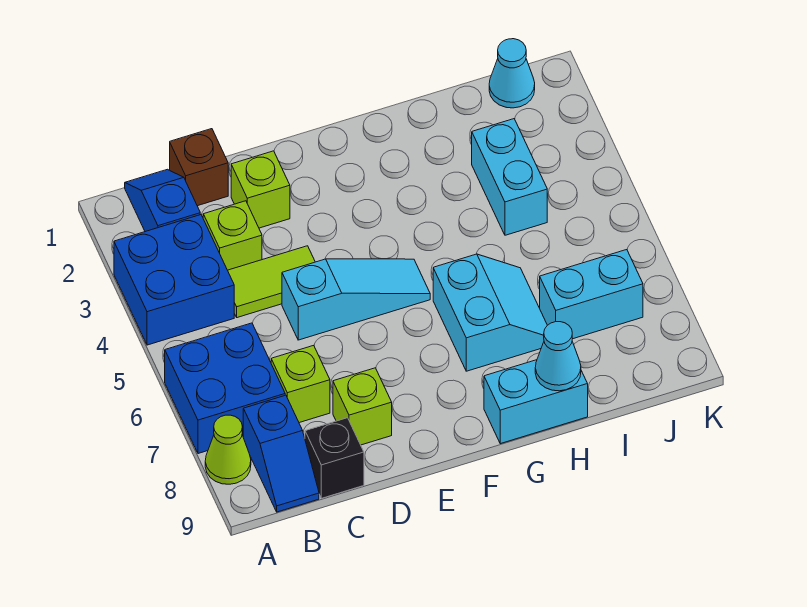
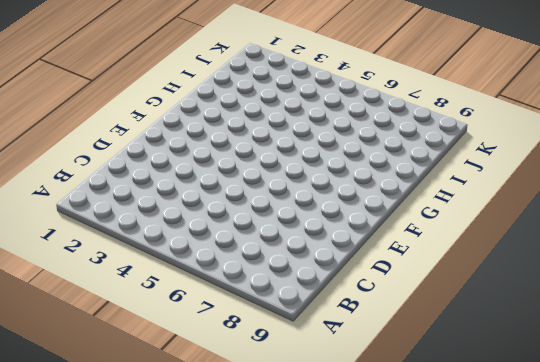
none -> blue 2x2 brick [114,215,234,345]
none -> blue 2x2 brick [165,323,285,454]
none -> lime 1x1 cone [205,415,251,484]

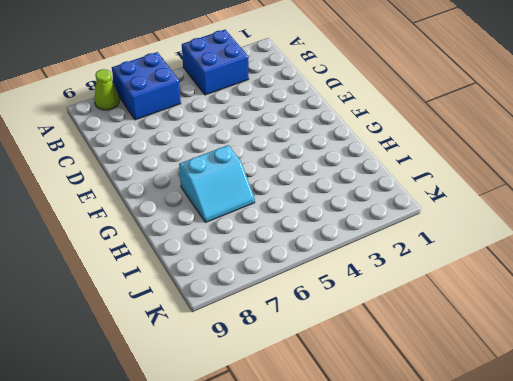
none -> blue 1x2 slope [125,169,200,232]
none -> blue 1x2 slope [243,395,319,512]
none -> brown 1x1 brick [170,129,228,206]

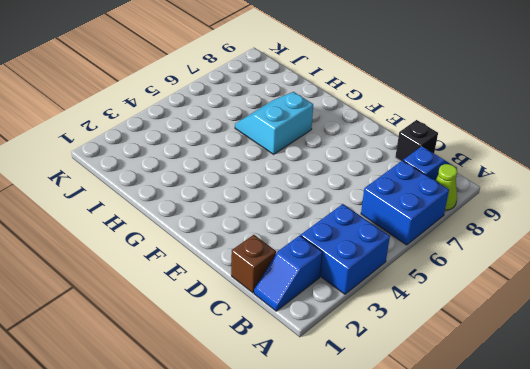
none -> lime 1x1 brick [203,201,262,270]
none -> lime 1x2 tile [228,246,315,318]
none -> lime 1x1 brick [271,345,330,423]

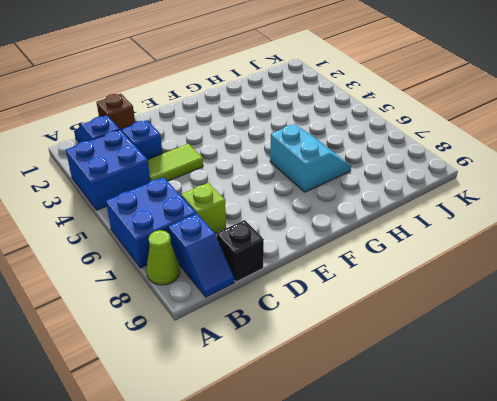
blue 1x1 brick [122,120,162,159] -> lime 1x1 brick [203,201,262,270]
none -> lime 1x1 brick [231,151,290,228]
none -> cyan 1x3 slope [282,259,430,340]
none -> lime 1x1 brick [333,368,392,445]

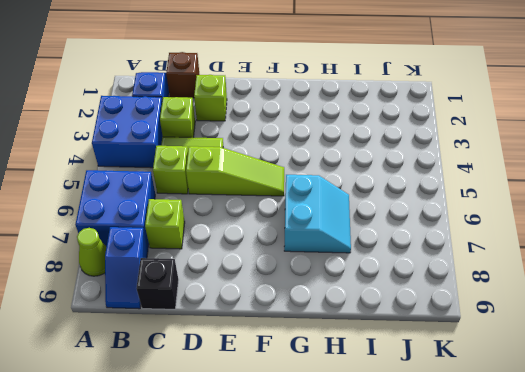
lime 1x1 brick [153,146,188,194] -> lime 1x1 brick moved to [333,368,392,445]
lime 1x3 slope [186,146,284,196] -> cyan 1x3 slope [282,259,430,340]
none -> cyan 1x2 brick [484,360,588,444]
none -> cyan 1x2 brick [472,119,547,235]
none -> cyan 1x2 brick [540,250,643,339]

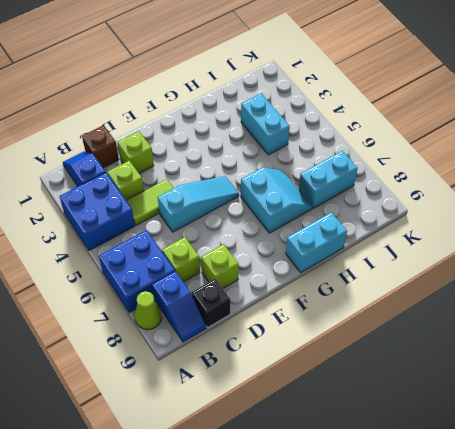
none -> cyan 1x1 cone [489,39,535,108]
none -> cyan 1x1 cone [535,322,581,391]

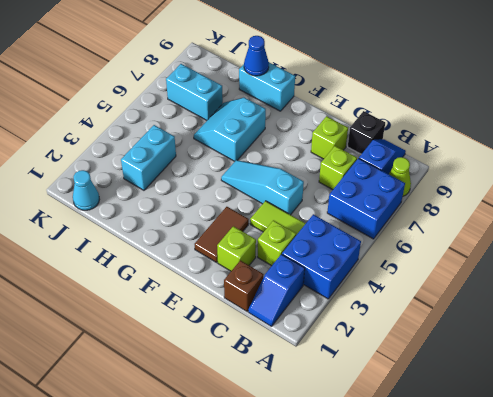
brown 1x2 tile [195,207,249,262] -> none
blue 1x1 cone [244,36,269,76] -> cyan 1x1 cone [535,322,581,391]

